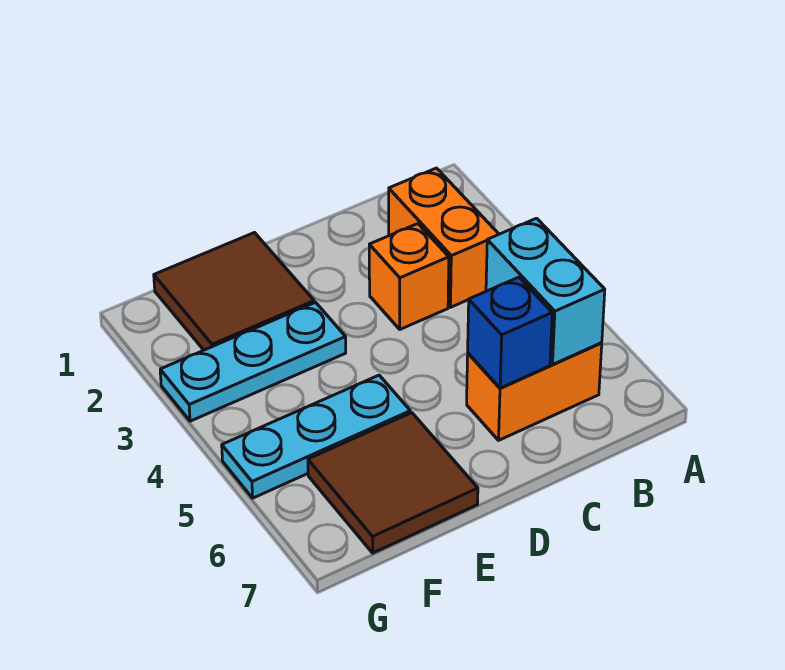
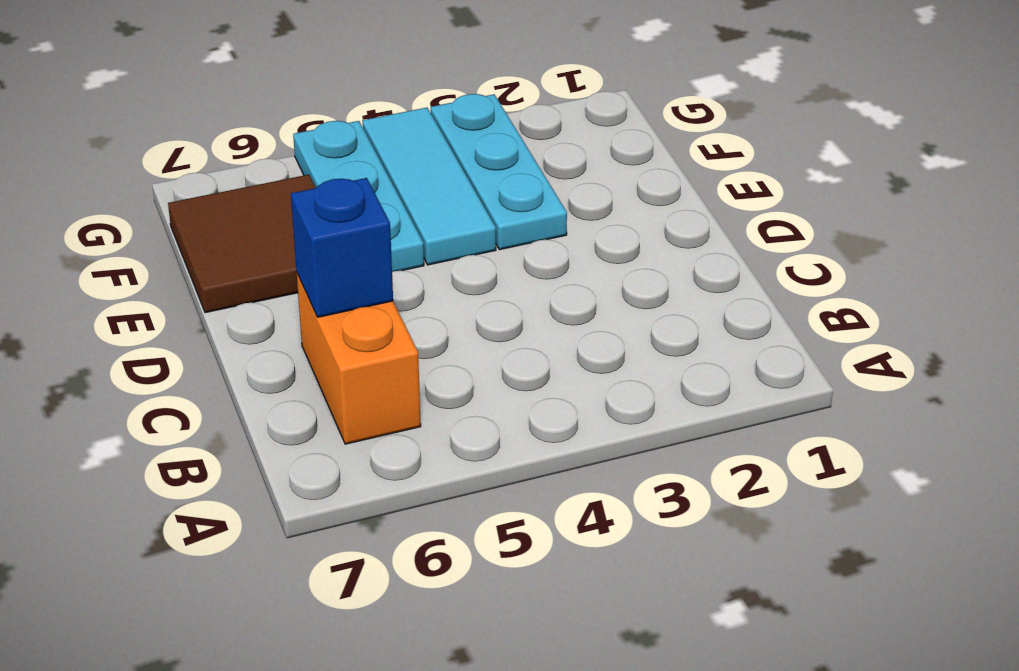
cyan 1x3 tile [362,108,496,265] -> none
none -> orange 1x2 brick [389,168,499,307]
none -> orange 1x1 brick [369,224,449,329]

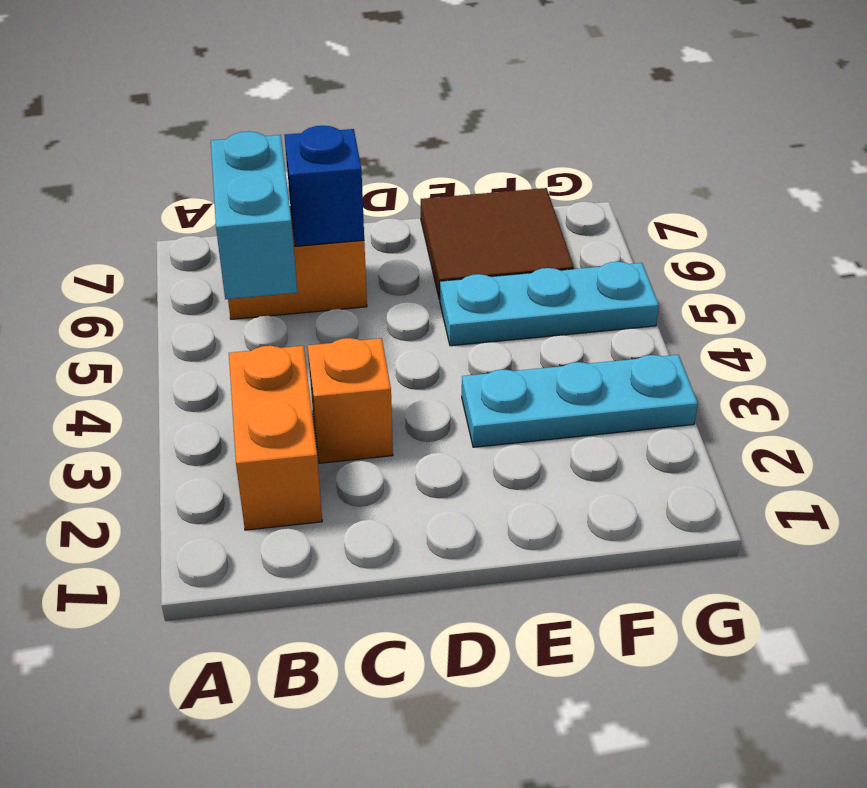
none -> brown 2x2 tile [154,233,314,350]

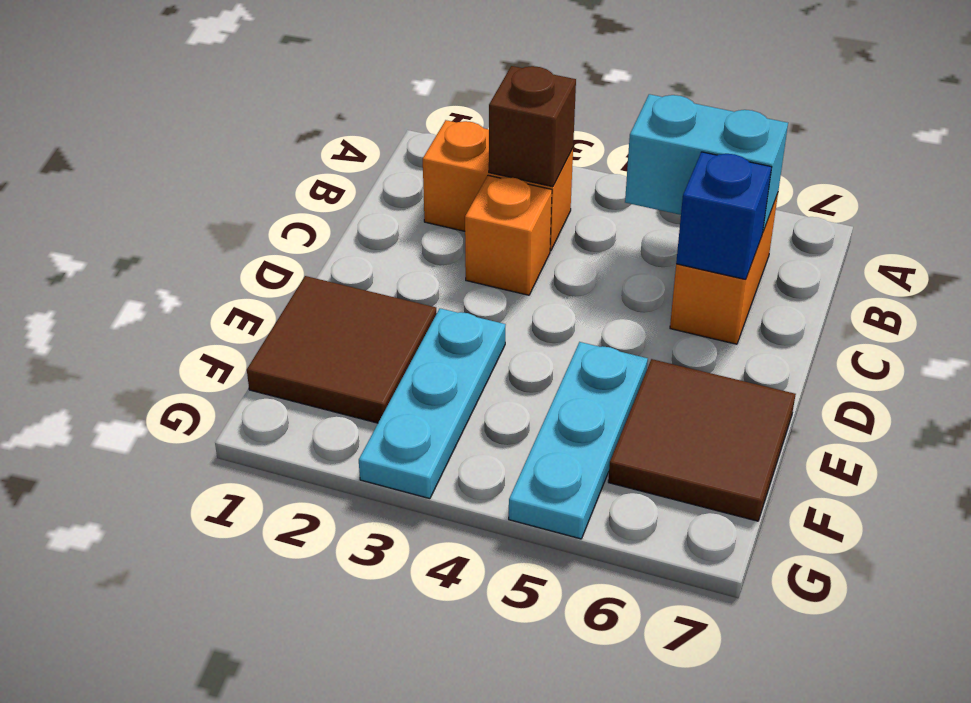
brown 1x1 brick [489,66,576,187] -> none

